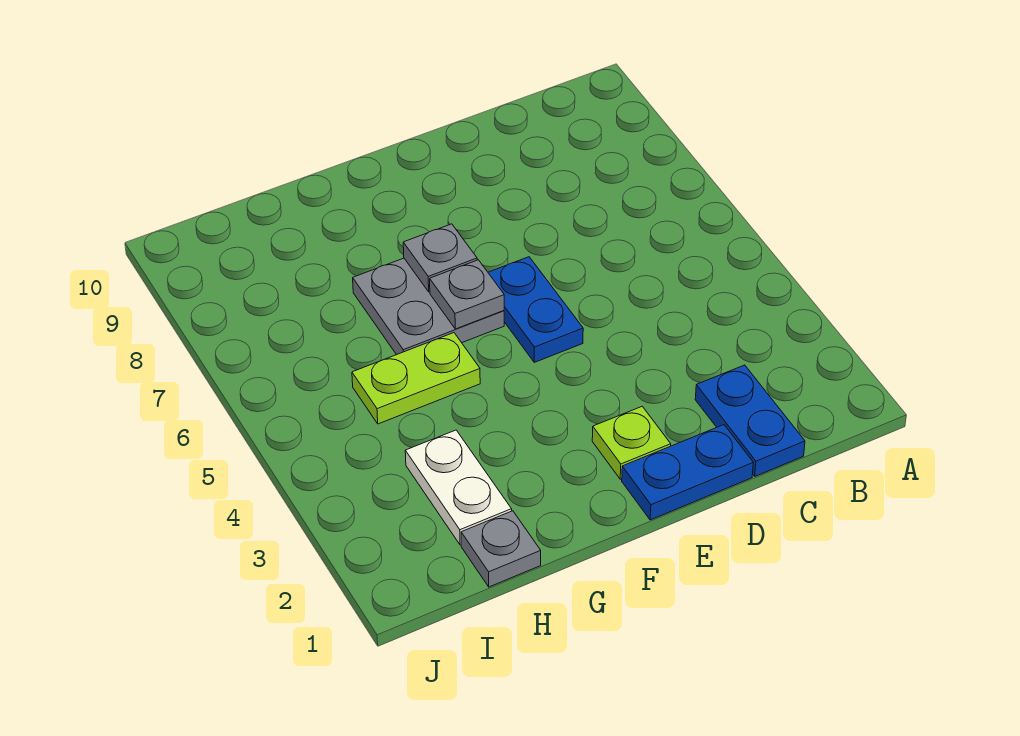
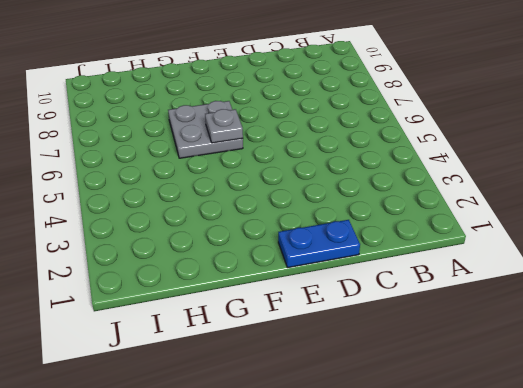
none -> blue 1x2 plate [695,365,805,476]
none -> lime 1x1 plate [592,406,671,479]

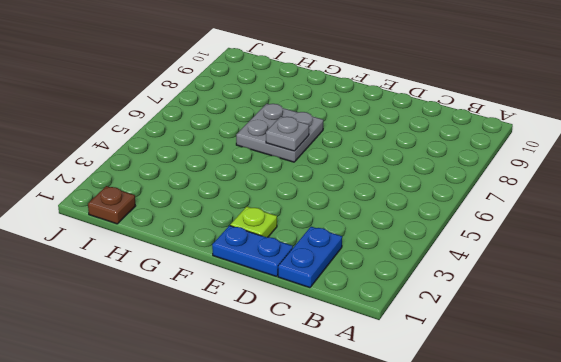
brown 1x1 plate [88,186,135,224] -> none
none -> blue 1x2 plate [488,257,583,362]
none -> lime 1x2 plate [352,333,480,424]

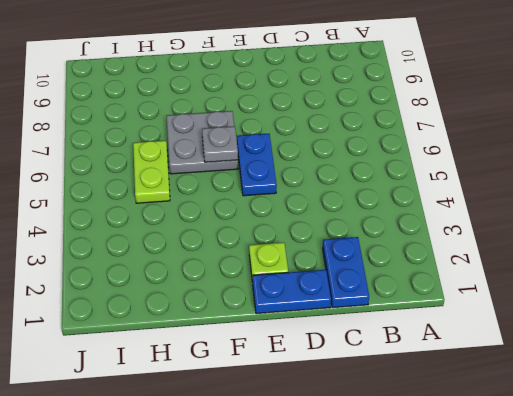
lime 1x2 plate [133,141,170,203] -> lime 1x2 plate turned to [352,333,480,424]
none -> grey 1x1 plate [461,511,541,587]
none -> white 1x2 plate [405,430,512,545]

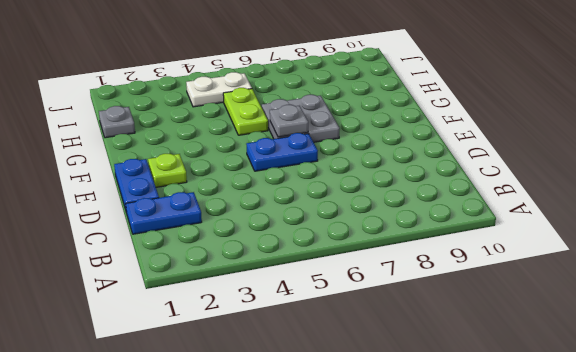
white 1x2 plate [186,72,252,107] -> white 1x2 plate moved to [405,430,512,545]
none -> grey 1x1 plate [403,224,477,292]

